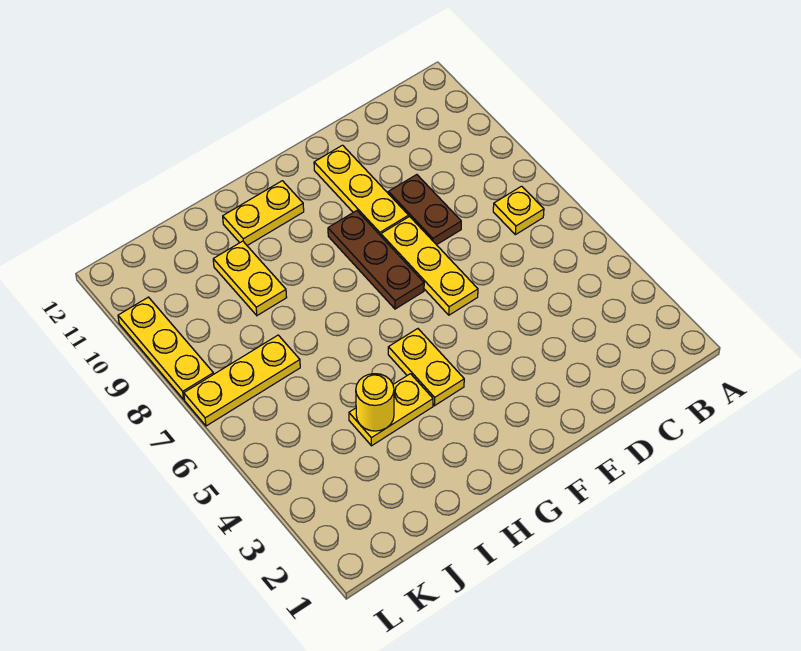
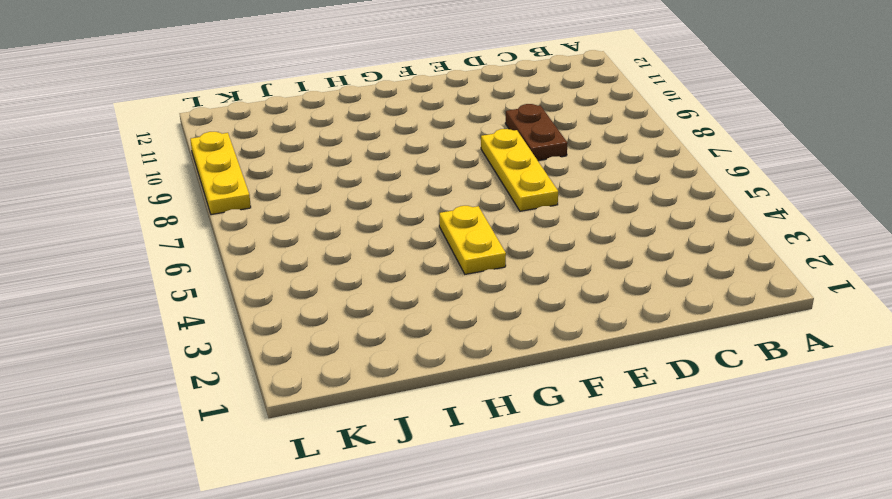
none -> yellow 1x1 plate [493,186,544,235]
none -> yellow 1x3 plate [314,145,409,236]
none -> brown 1x3 plate [328,211,424,309]

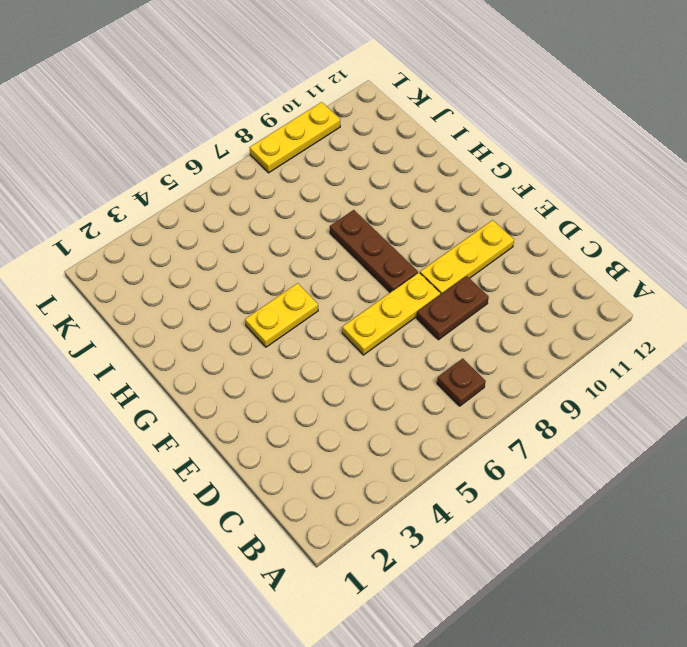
brown 1x1 plate [437,358,486,406] -> yellow 1x1 plate [493,186,544,235]
brown 1x3 plate [330,210,418,292] -> brown 1x3 plate turned to [328,211,424,309]
none -> yellow 1x2 plate [223,181,304,245]
none -> yellow 1x2 plate [349,374,433,446]
none -> yellow 1x2 plate [213,241,287,315]

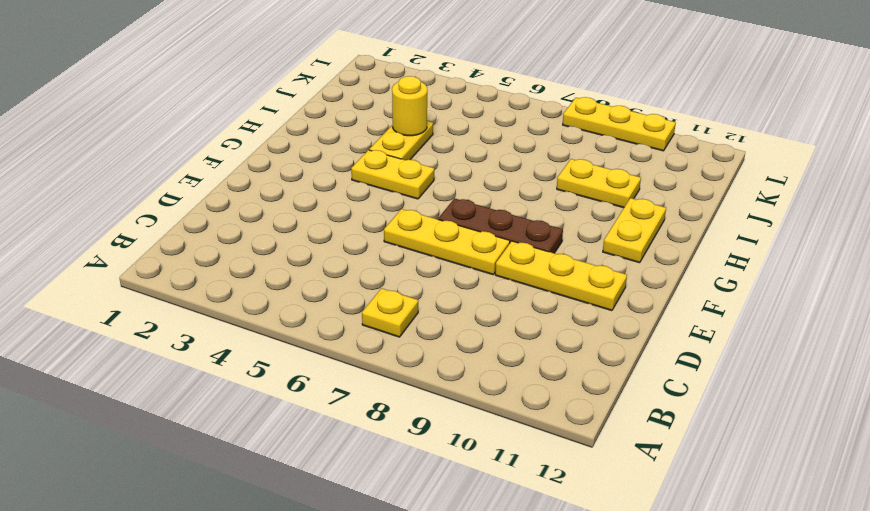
none -> brown 1x2 plate [388,175,461,245]
none -> yellow 1x3 plate [184,335,300,426]

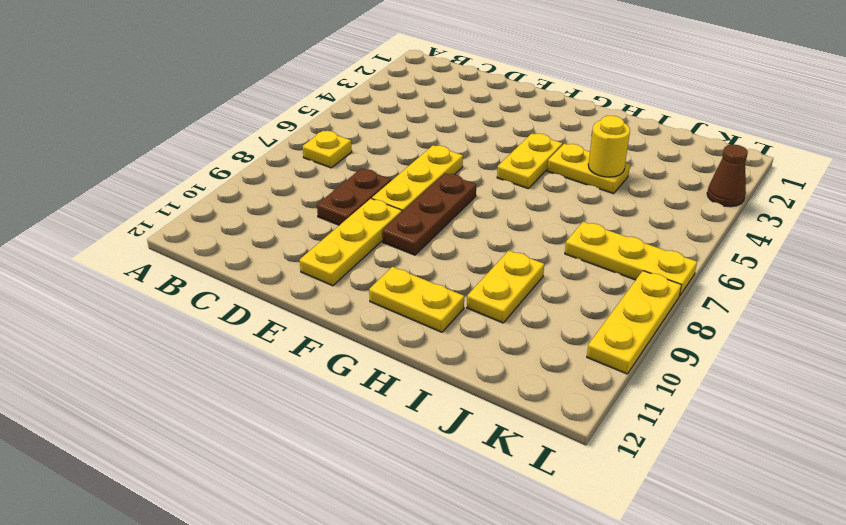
brown 1x1 cone [707,144,748,207] -> none

